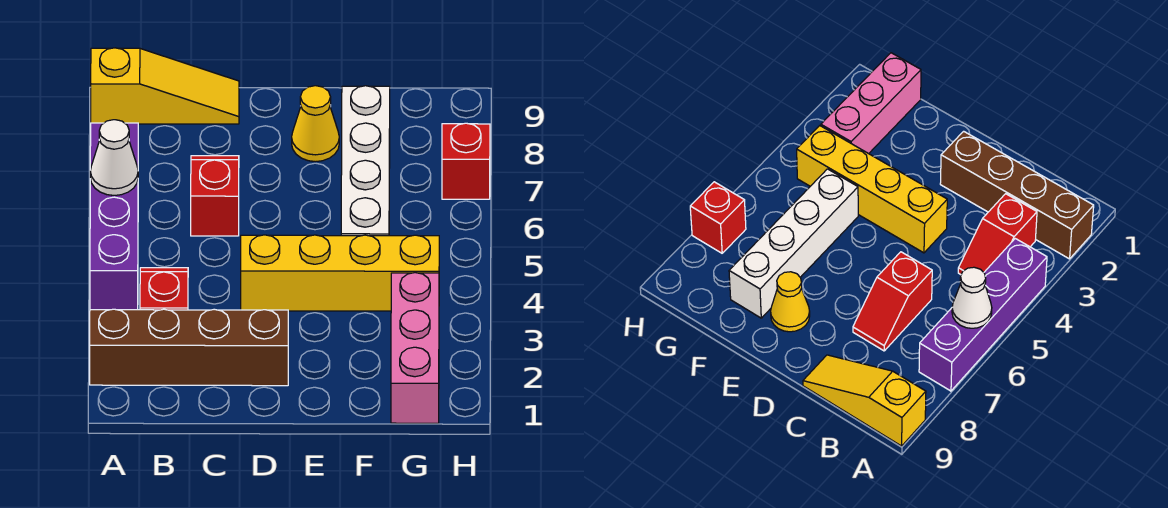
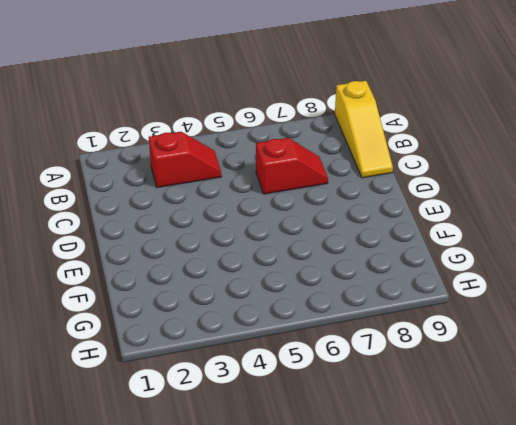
none -> brown 1x4 brick [90,309,288,386]
none -> purple 1x4 brick [90,123,138,310]

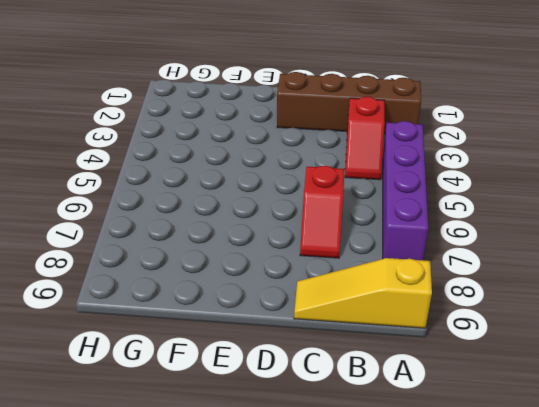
none -> yellow 1x4 brick [241,235,439,311]
none -> yellow 1x1 cone [292,86,339,162]

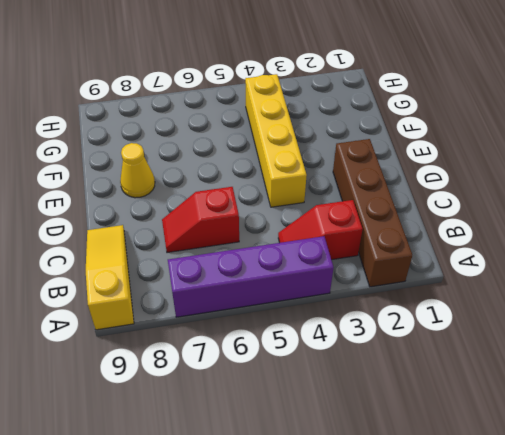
none -> white 1x4 brick [341,86,390,236]
none -> pink 1x3 brick [391,273,439,423]

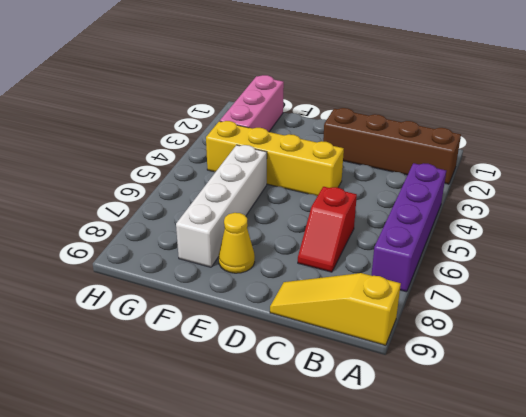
none -> red 1x2 slope [140,268,188,310]
none -> red 1x1 brick [442,123,490,199]

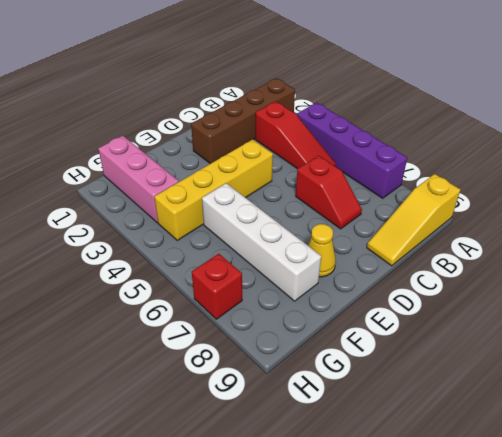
red 1x3 slope [255,101,336,169] -> red 1x2 slope [140,268,188,310]
none -> white 1x1 cone [90,120,138,195]

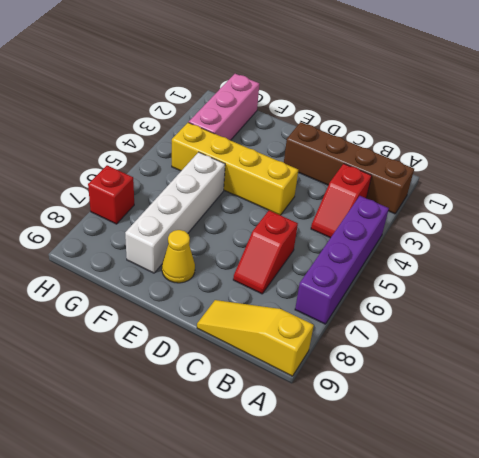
none -> white 1x1 cone [90,120,138,195]

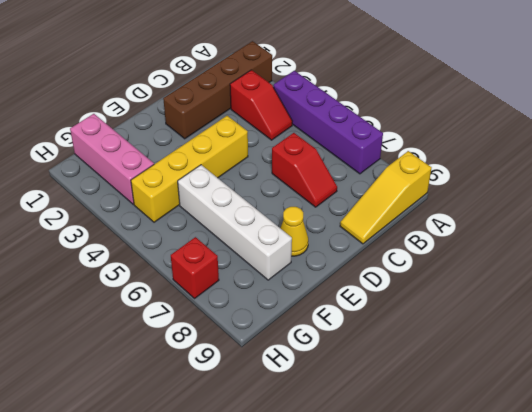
none -> white 1x1 cone [90,120,138,195]

